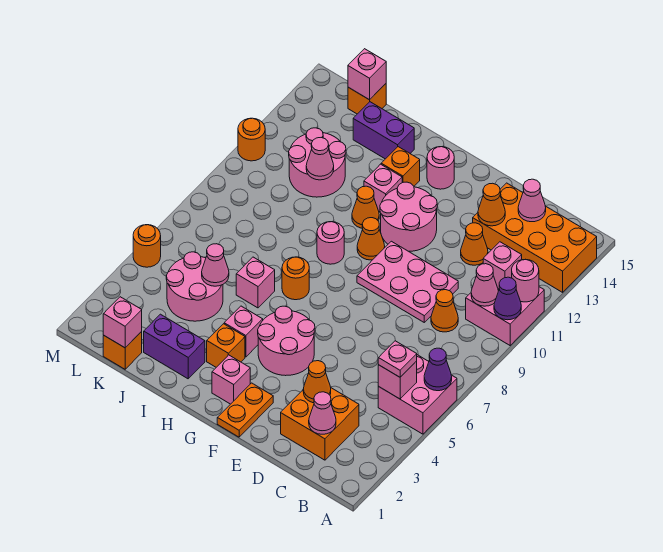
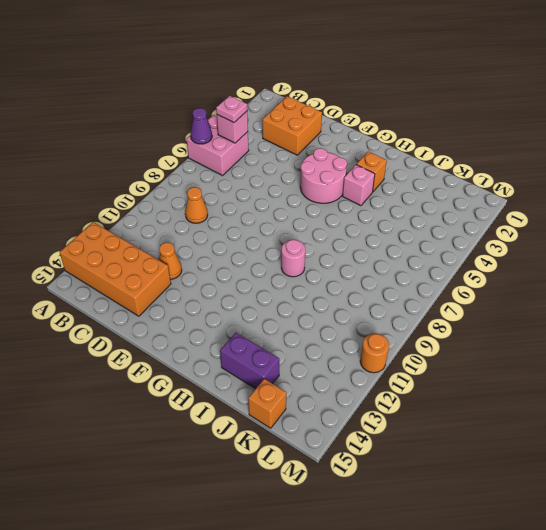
none -> pink 2x2 brick [466,287,544,345]
none -> pink 2x3 plate [357,241,458,322]
none -> orange 1x2 plate [217,383,273,437]
none -> pink 2x2 round brick [380,182,437,251]

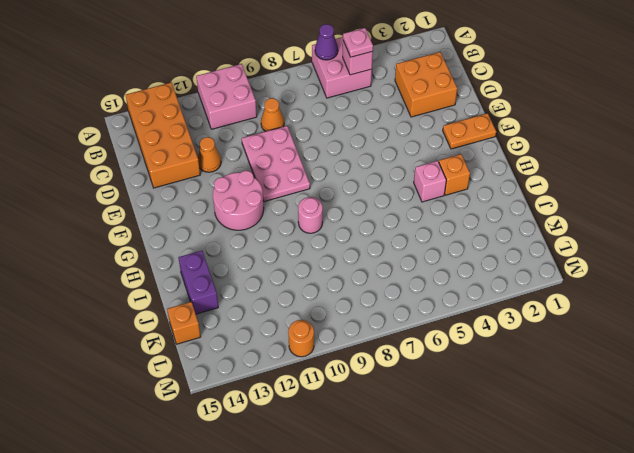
none -> pink 2x2 round brick [258,306,315,376]
none -> pink 1x1 brick [212,355,250,404]
none -> orange 1x1 cone [357,218,385,260]
none -> pink 1x1 round brick [427,147,454,189]

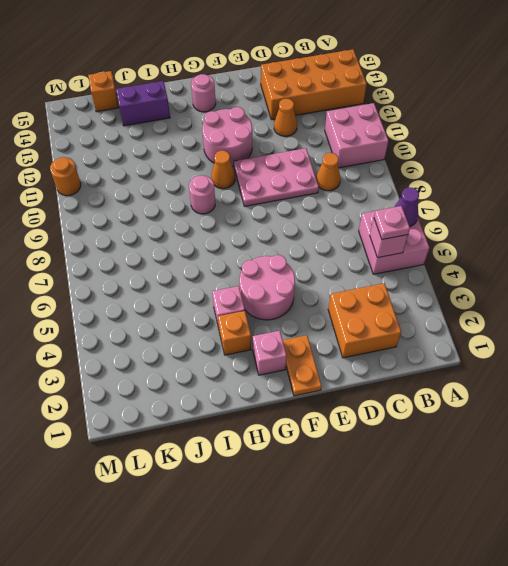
none -> orange 1x1 round brick [282,257,309,300]
none -> orange 1x1 cone [352,186,379,228]
none -> pink 1x1 brick [364,164,402,212]
none -> orange 1x1 brick [381,147,420,186]

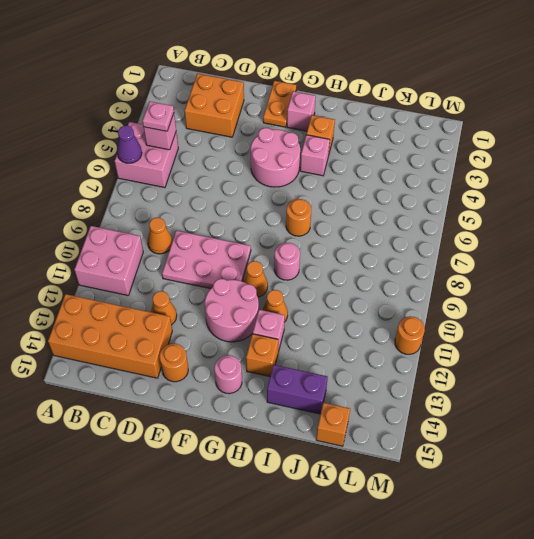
orange 1x1 round brick [159,344,188,382] -> orange 1x1 round brick moved to [133,225,161,267]
none -> purple 1x2 brick [144,314,205,379]
none -> pink 1x1 brick [236,257,275,308]
none -> pink 2x2 round brick [166,252,223,321]
none -> pink 2x2 round brick [289,128,346,197]

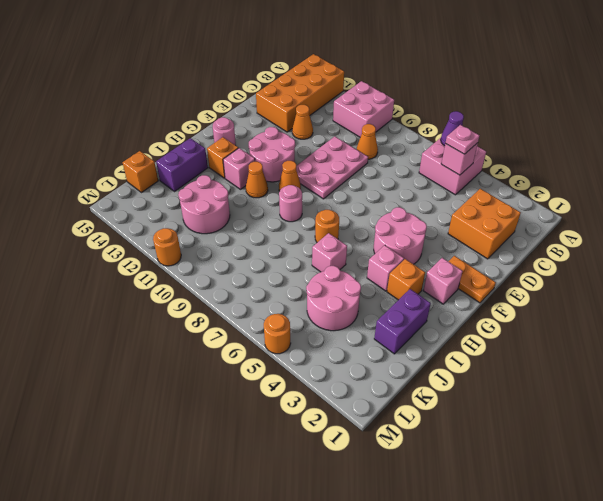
none -> orange 1x1 brick [103,332,142,369]
none -> purple 1x1 cone [494,277,521,320]
none -> pink 1x1 round brick [512,259,539,302]
none -> pink 1x1 cone [471,264,498,306]

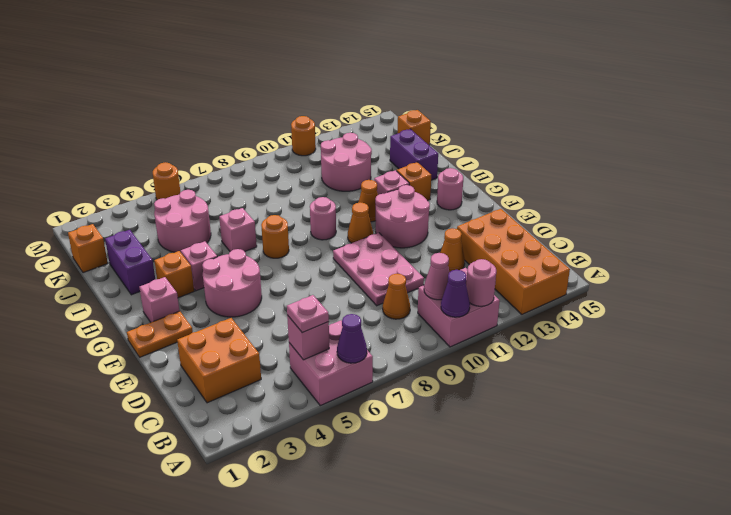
none -> pink 1x1 brick [483,242,522,289]
none -> pink 1x1 cone [309,392,336,434]
none -> pink 1x1 cone [518,179,546,222]
none -> orange 1x1 cone [303,361,331,403]

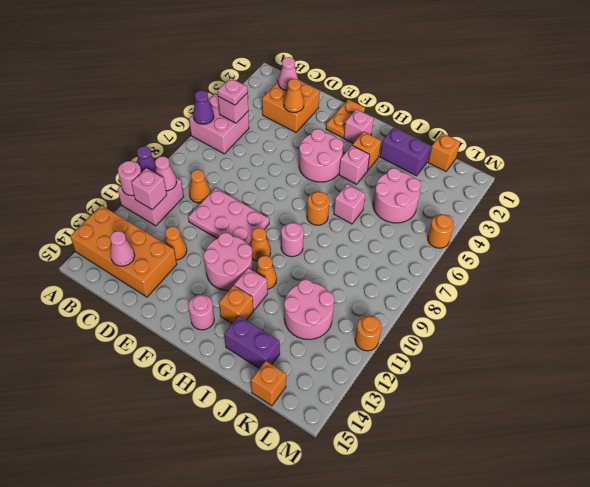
none -> orange 1x1 cone [478,183,505,226]
none -> pink 1x1 cone [202,244,229,286]
none -> pink 1x1 cone [306,138,334,180]
none -> pink 1x1 brick [103,297,142,348]

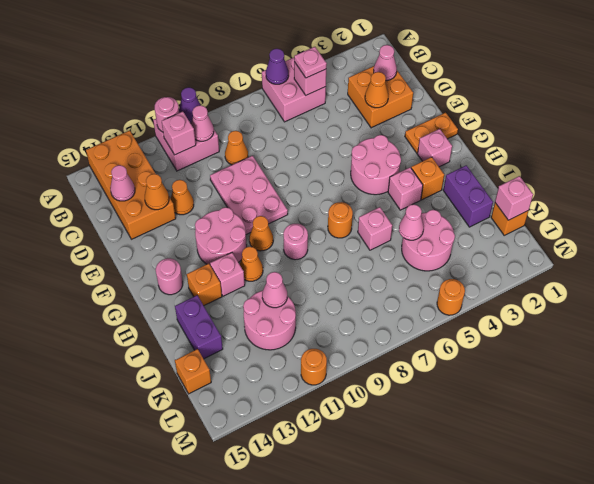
none -> pink 1x1 brick [348,49,386,100]

